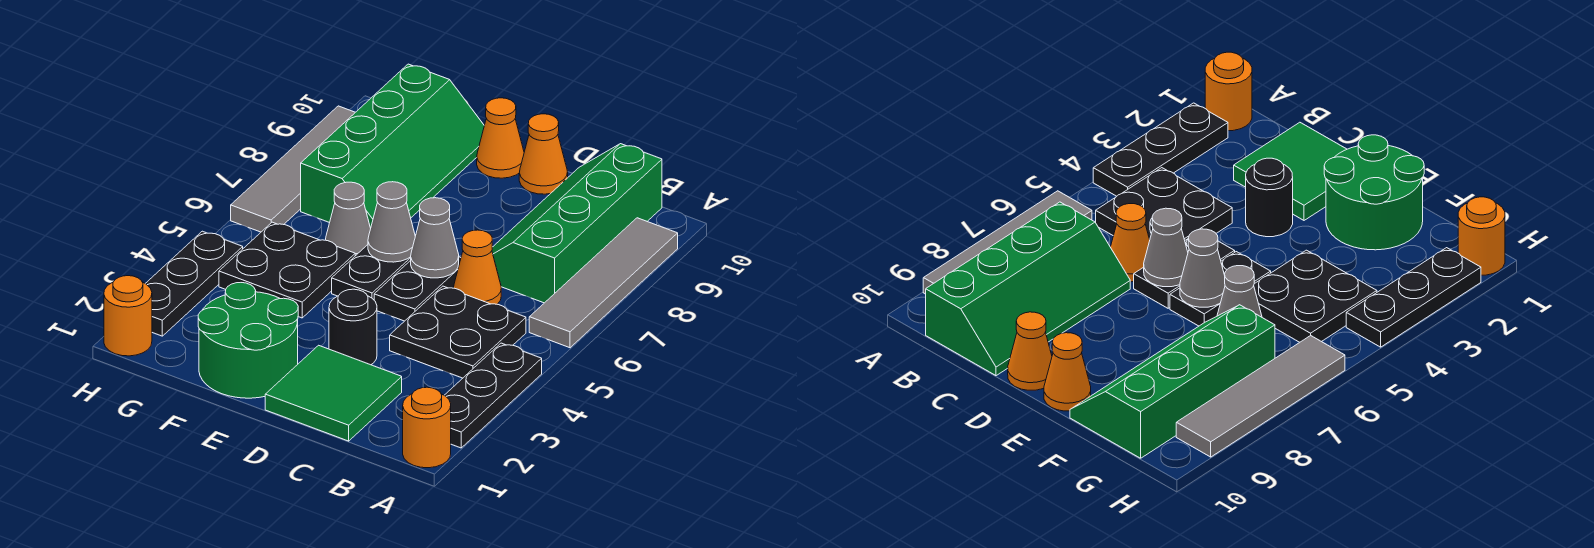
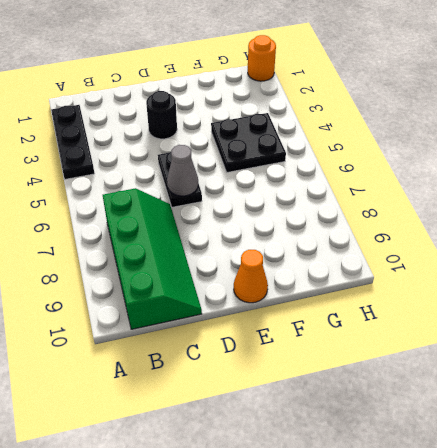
none -> orange 1x1 round brick [403,387,451,468]
none -> grey 1x4 tile [529,218,678,348]
none -> black 2x2 plate [390,286,526,378]

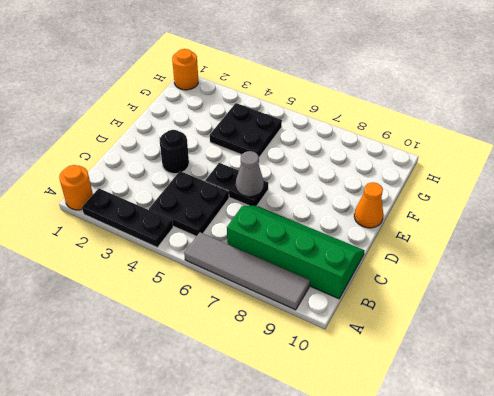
none -> green 2x2 tile [265,345,402,441]
none -> orange 1x1 cone [454,230,501,304]
none -> orange 1x1 cone [519,114,568,194]

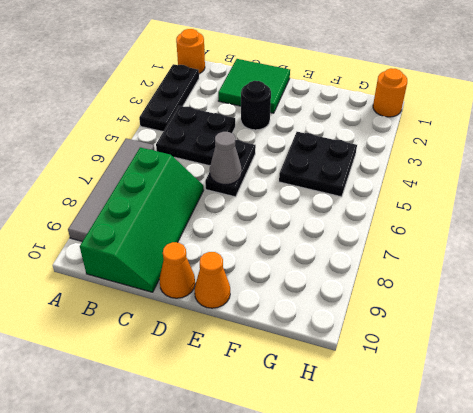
none -> orange 1x1 cone [454,230,501,304]
none -> green 2x2 round brick [198,283,298,398]
none -> black 1x2 plate [332,245,411,300]

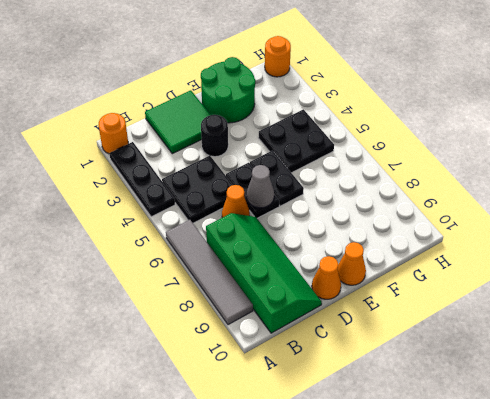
none -> grey 1x1 cone [326,182,371,256]
none -> green 2x4 slope [301,64,484,228]
none -> black 1x3 plate [145,231,243,336]

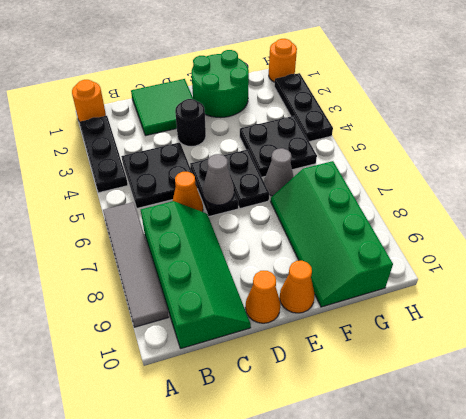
none -> grey 1x4 tile [231,106,355,232]
none -> grey 1x1 cone [368,182,415,262]

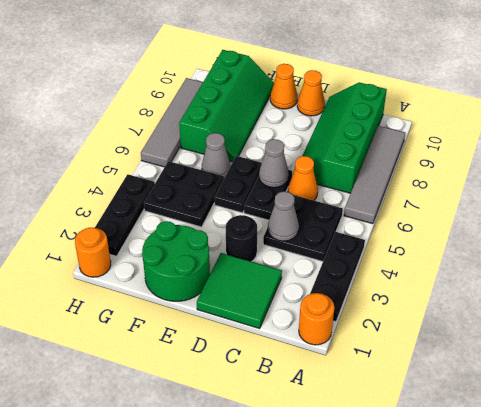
grey 1x1 cone [268,192,299,241] -> grey 1x1 cone moved to [368,182,415,262]

